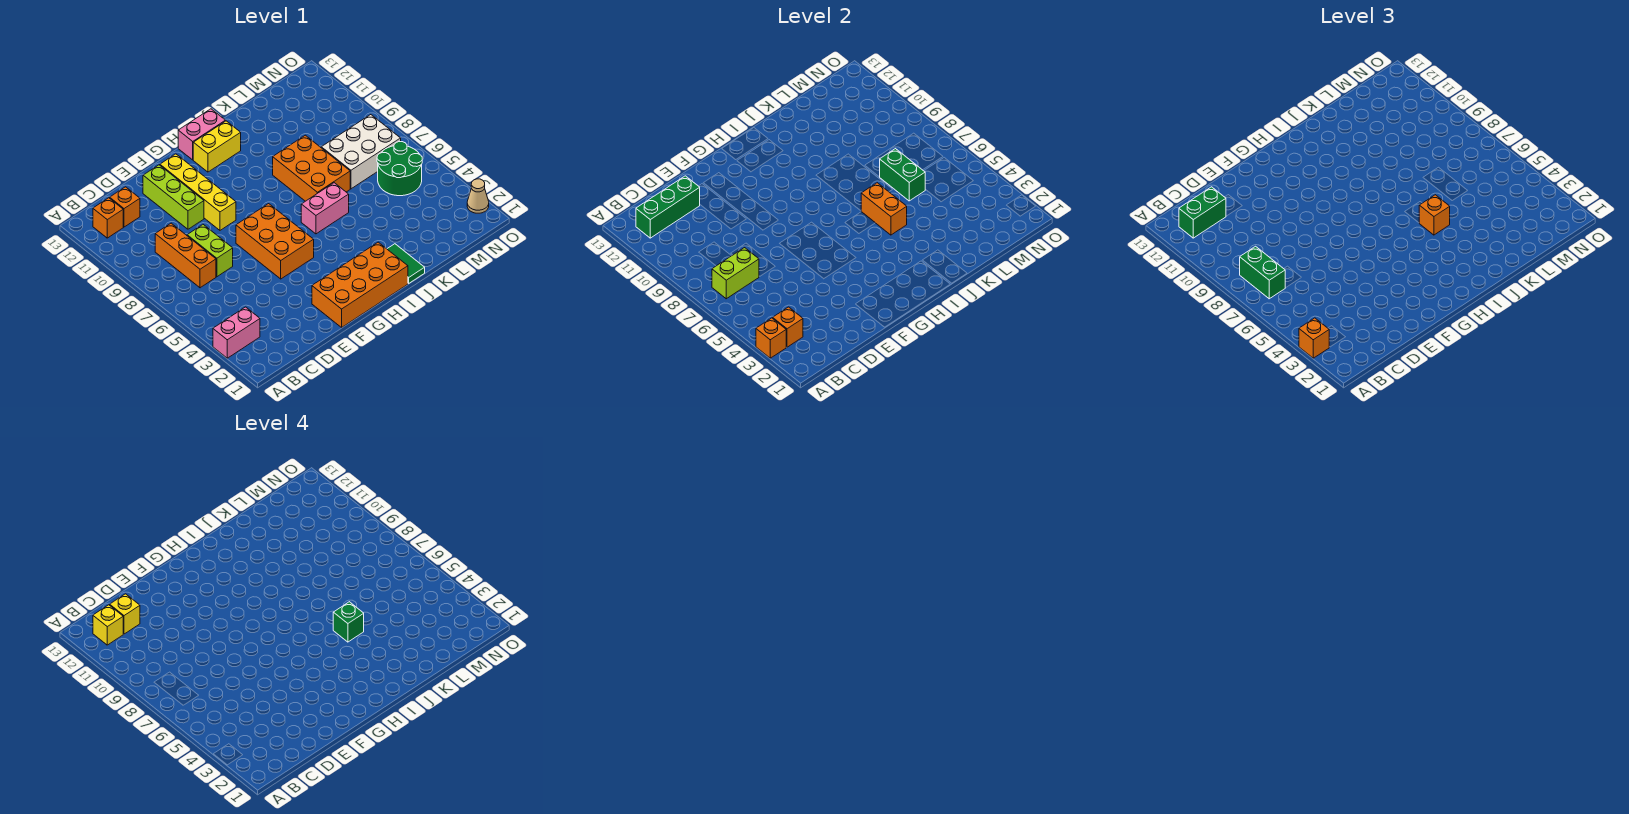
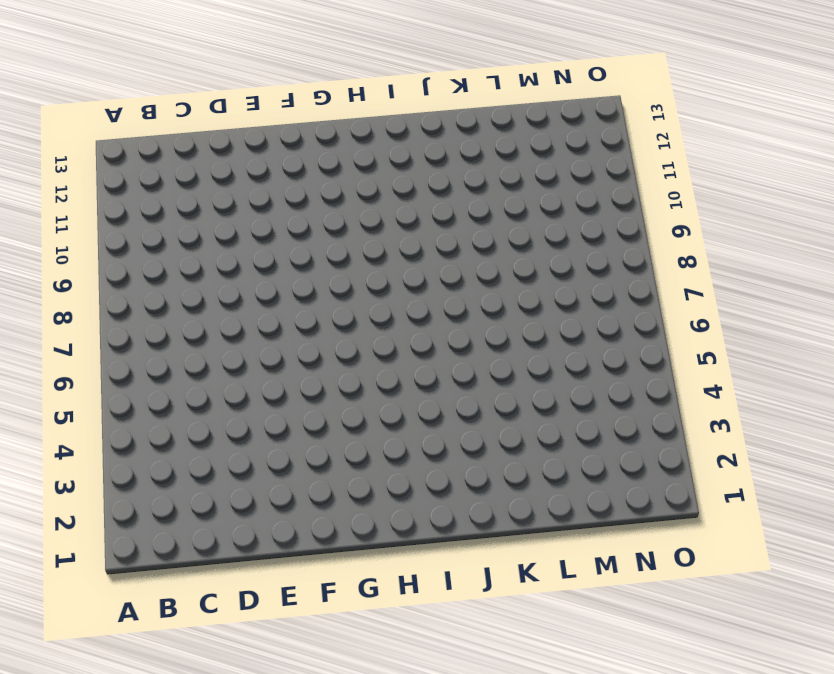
none -> pink 1x2 brick [213,307,260,358]
none -> orange 1x1 brick [93,198,123,238]
none -> orange 1x3 brick [155,223,216,288]
none -> orange 1x1 brick [110,187,140,227]

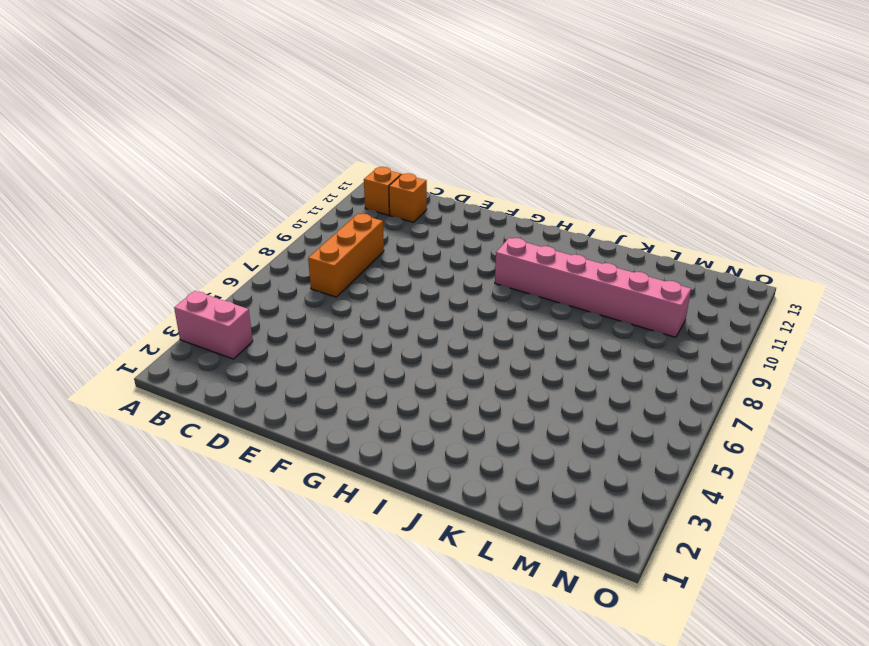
pink 1x6 brick [495,238,691,337] -> none
none -> lime 1x2 brick [187,225,233,277]
none -> lime 1x3 brick [143,165,204,229]
none -> orange 2x4 brick [312,242,408,327]
none -> orange 2x3 brick [236,204,314,279]

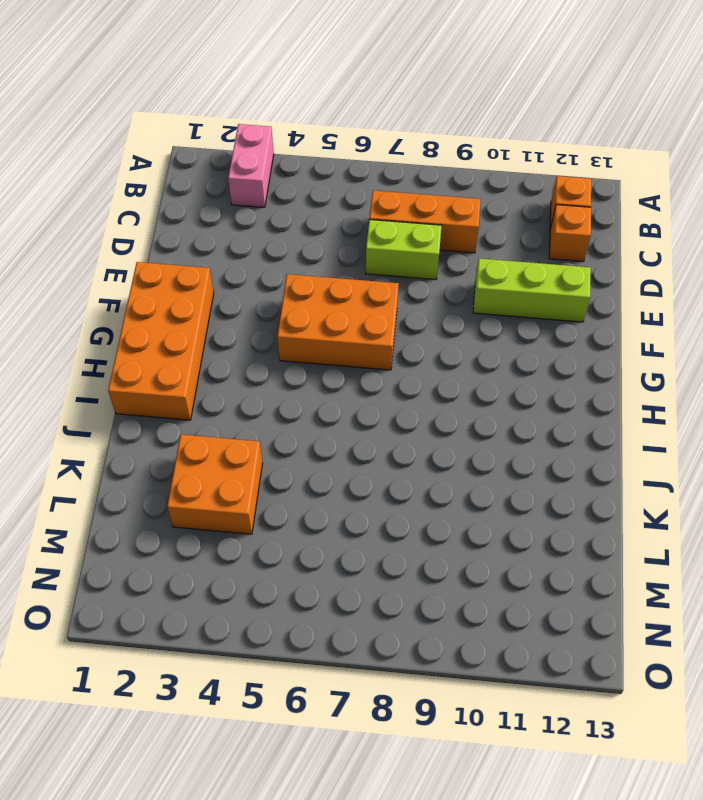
orange 2x2 brick [167,434,263,534] -> none
none -> yellow 1x4 brick [160,154,236,230]
none -> yellow 1x2 brick [193,121,241,172]
none -> pink 1x2 brick [178,109,225,160]
none -> pink 1x2 brick [301,183,349,234]

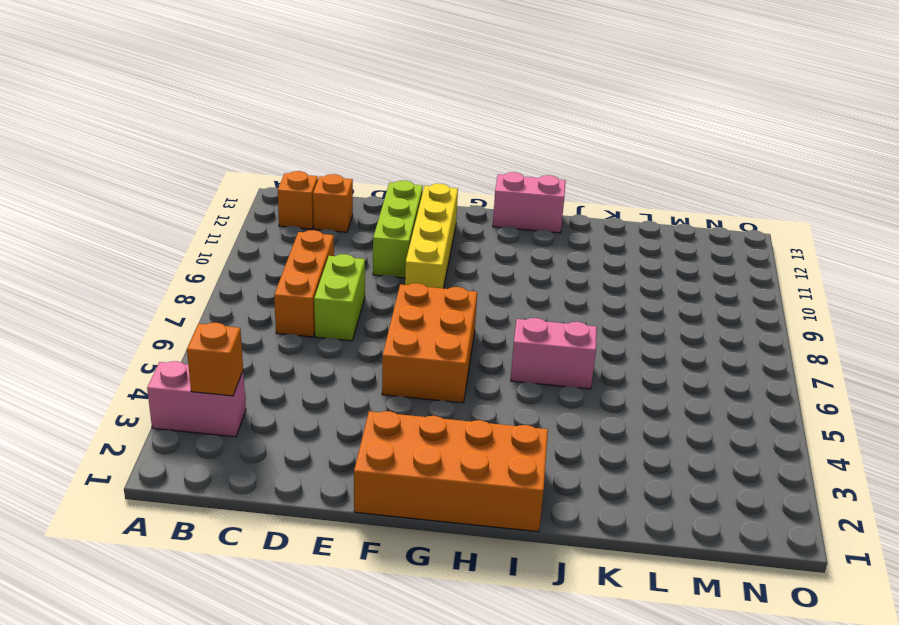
none -> yellow 1x2 brick [193,121,241,172]
none -> green 1x2 tile [387,244,425,283]
none -> orange 2x3 brick [273,135,350,201]
none -> white 2x3 brick [321,115,401,189]

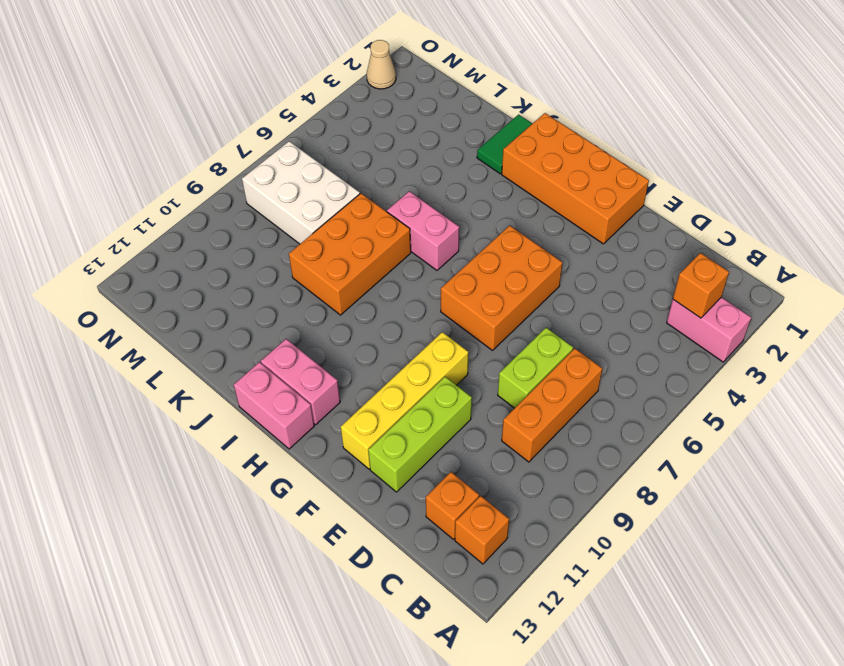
pink 1x2 brick [261,339,340,425] -> yellow 1x2 brick [193,121,241,172]
none -> green 2x2 round brick [377,142,422,196]
none -> orange 1x1 brick [756,318,786,358]
none -> lime 1x2 brick [712,248,759,299]
none -> green 1x3 brick [636,176,700,238]

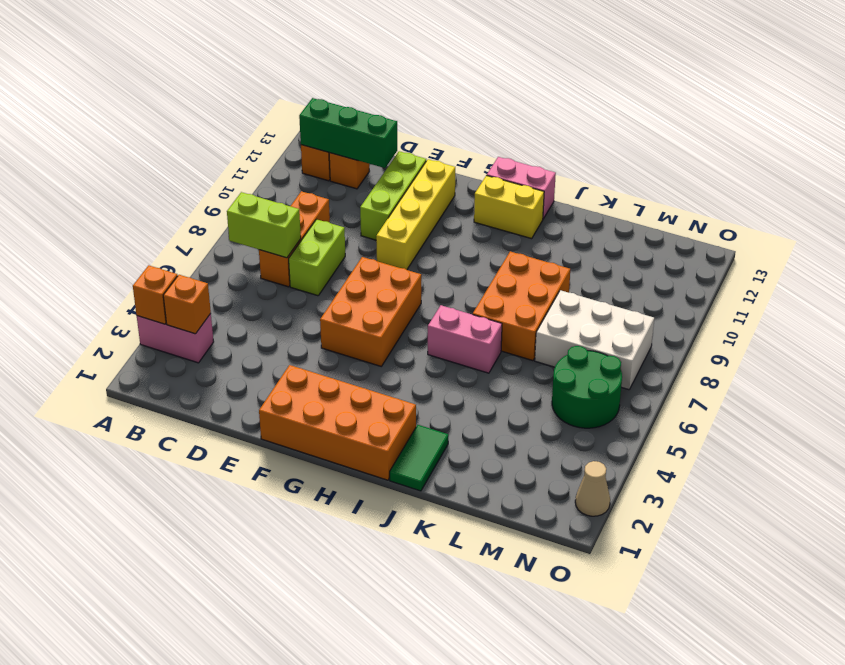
none -> orange 1x2 brick [861,183,907,235]
none -> green 1x2 brick [880,149,925,201]
none -> orange 1x1 brick [1299,318,1329,358]
none -> green 1x2 brick [1240,246,1285,299]

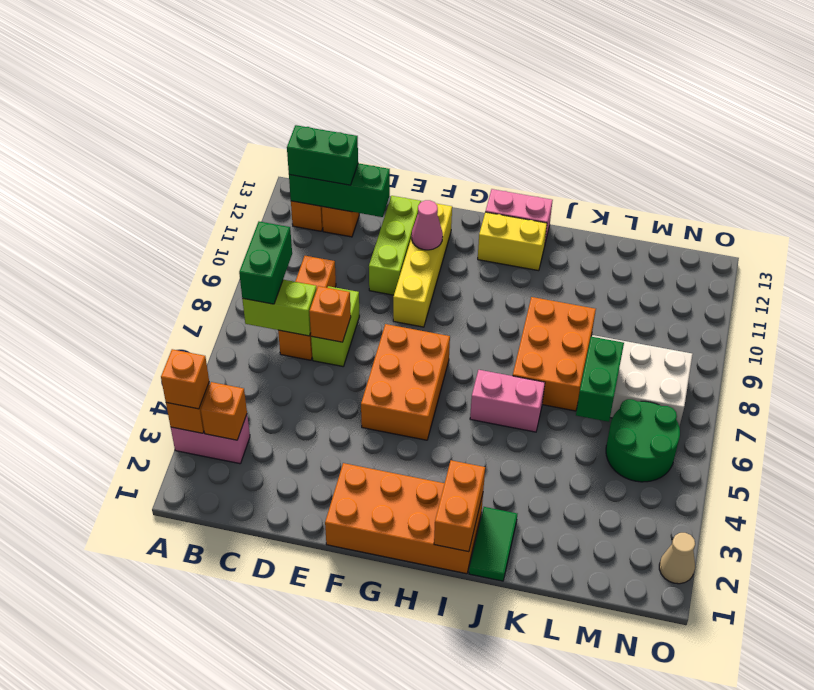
orange 1x1 brick [309,286,351,342] -> orange 1x1 brick moved to [1419,195,1450,235]
pink 1x1 cone [412,200,443,250] -> none
orange 1x2 brick [434,460,485,552] -> orange 1x2 brick moved to [861,183,907,235]
none -> yellow 1x1 brick [93,605,123,645]
none -> yellow 1x1 brick [110,594,140,634]
none -> green 1x1 brick [333,602,364,642]

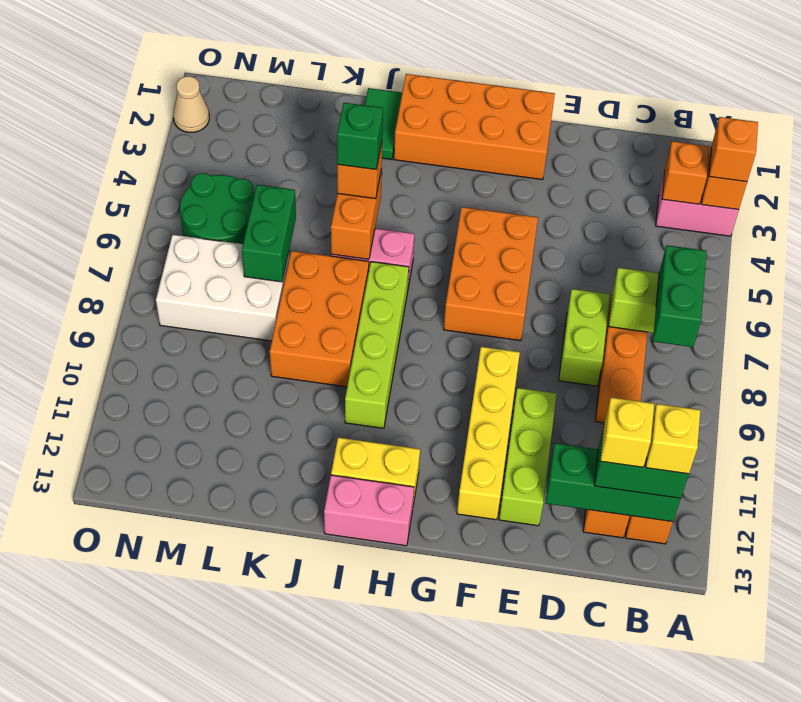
lime 1x4 brick [345,262,409,428] -> none

